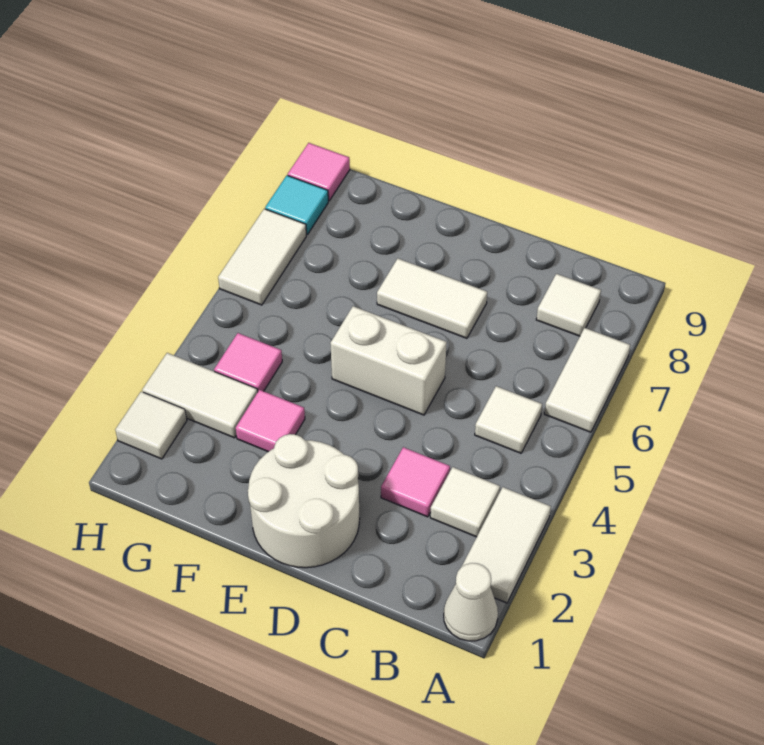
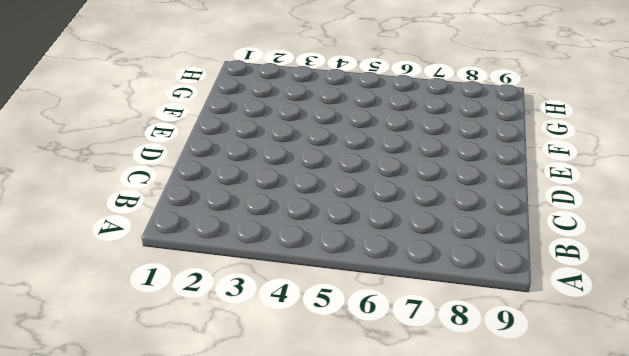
none -> white 1x1 cone [444,563,498,641]
none -> white 1x2 tile [462,487,551,603]
none -> white 1x2 tile [544,328,630,432]

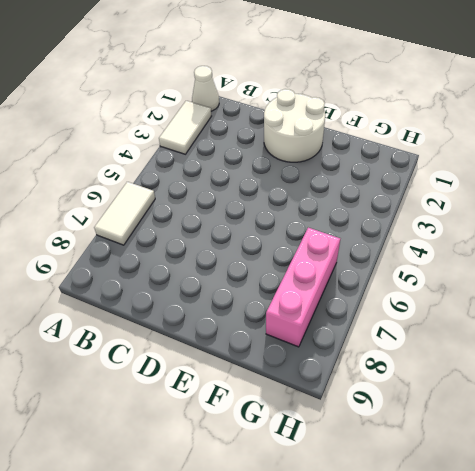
pink 1x3 brick [266,228,340,347] -> none
none -> white 1x1 tile [430,467,500,537]
none -> white 1x1 tile [475,386,542,453]
none -> white 1x1 tile [536,274,601,336]

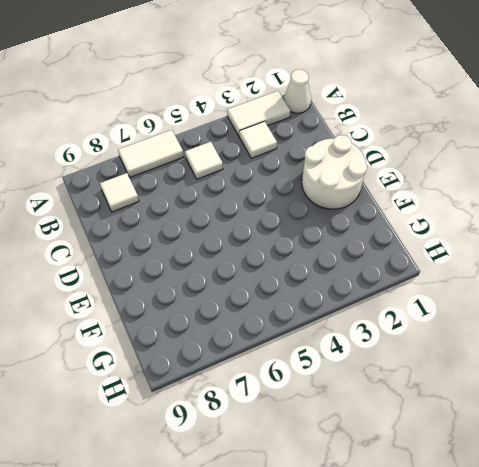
none -> pink 1x1 tile [381,447,450,517]
none -> white 1x2 brick [330,306,447,415]
none -> white 1x2 tile [377,259,487,338]

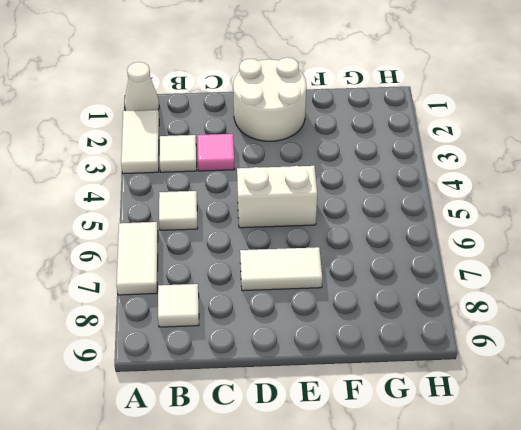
none -> pink 1x1 tile [236,390,305,452]
none -> white 1x2 tile [142,353,258,438]
none -> pink 1x1 tile [214,333,282,392]

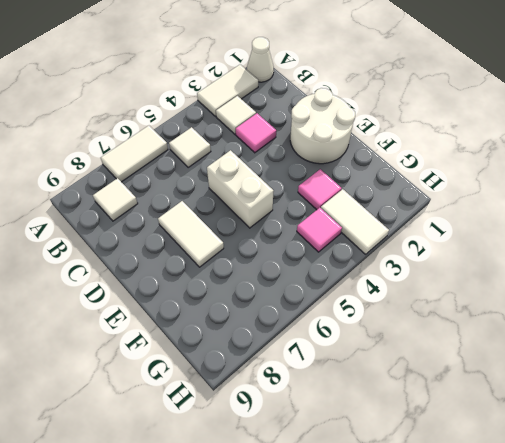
none -> white 1x1 tile [115,392,187,459]
none -> white 1x2 tile [218,209,306,305]
none -> cyan 1x1 tile [265,175,328,235]

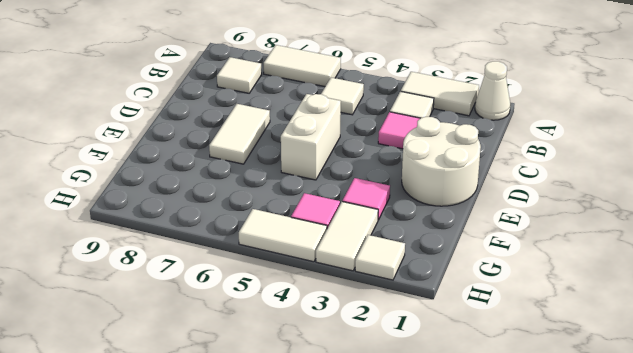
white 1x2 tile [239,209,327,262] -> white 1x2 tile moved to [218,209,306,305]
none -> cyan 1x1 tile [265,175,328,235]
none -> pink 1x1 tile [288,143,350,201]

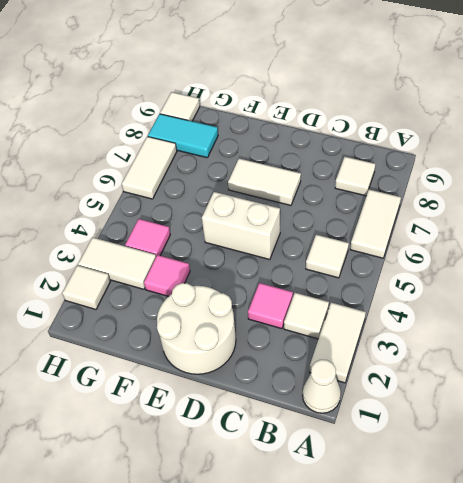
cyan 1x2 tile [148,114,218,158] -> cyan 1x1 tile [265,175,328,235]
white 1x1 tile [160,92,200,121] -> pink 1x1 tile [288,143,350,201]

